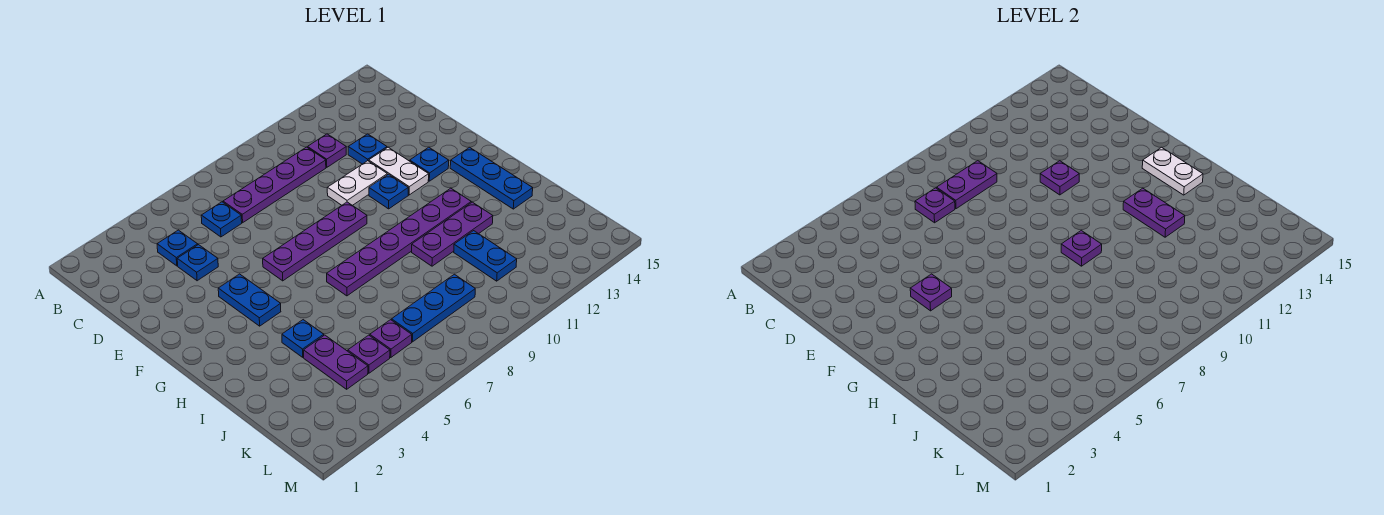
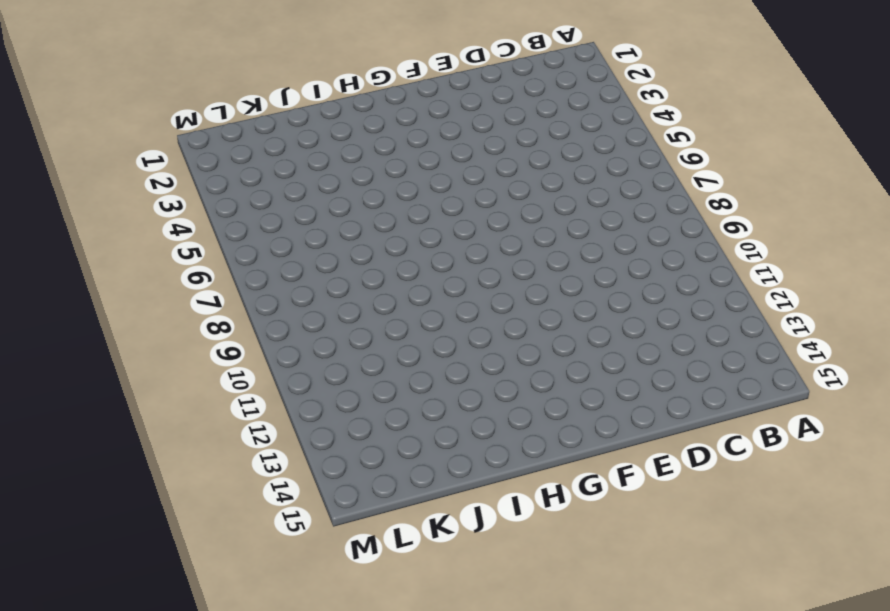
none -> blue 1x1 plate [157,230,198,266]
none -> blue 1x1 plate [201,202,242,237]
none -> purple 1x4 plate [223,147,326,223]

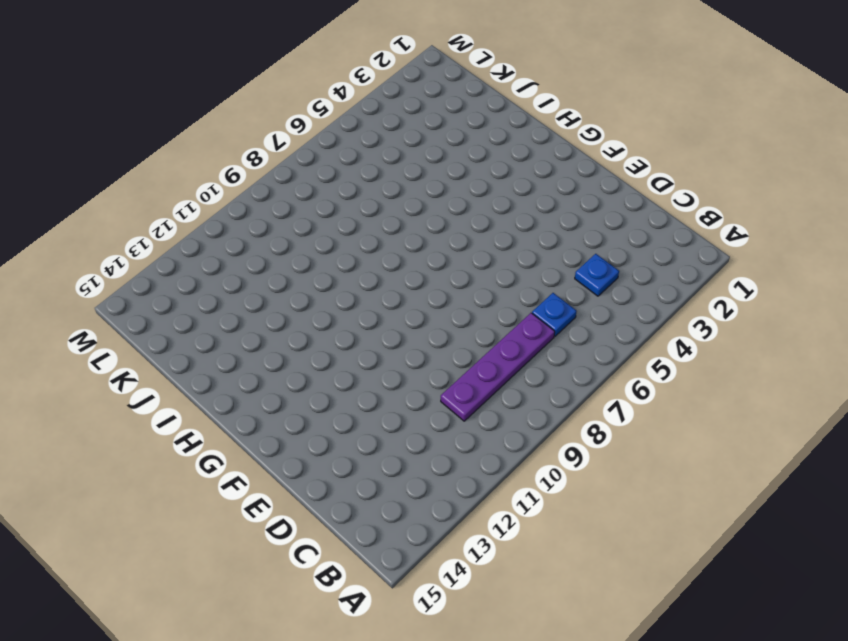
none -> purple 1x1 plate [308,134,346,167]
none -> blue 1x1 plate [177,245,218,281]
none -> blue 1x1 plate [348,134,387,164]

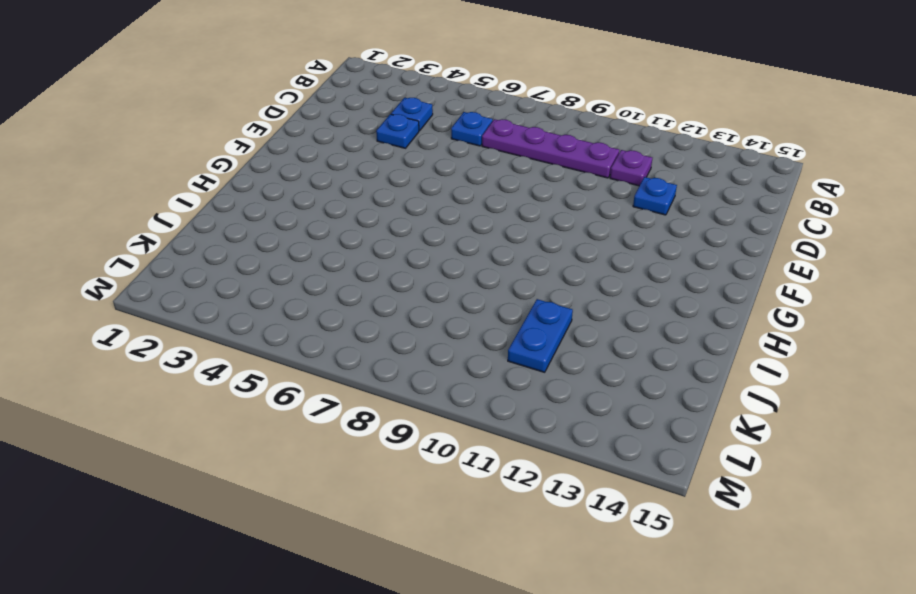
none -> white 1x2 plate [327,161,387,205]
none -> white 1x2 plate [369,147,429,195]
none -> blue 1x2 plate [218,274,281,326]

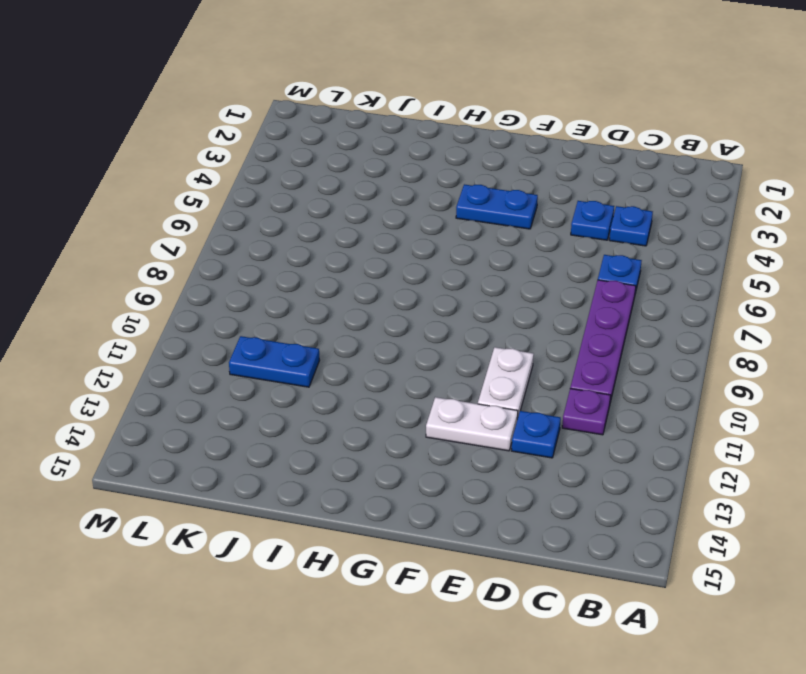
none -> purple 1x4 plate [263,202,367,281]
none -> blue 1x1 plate [369,174,408,209]
none -> blue 1x1 plate [410,147,449,181]

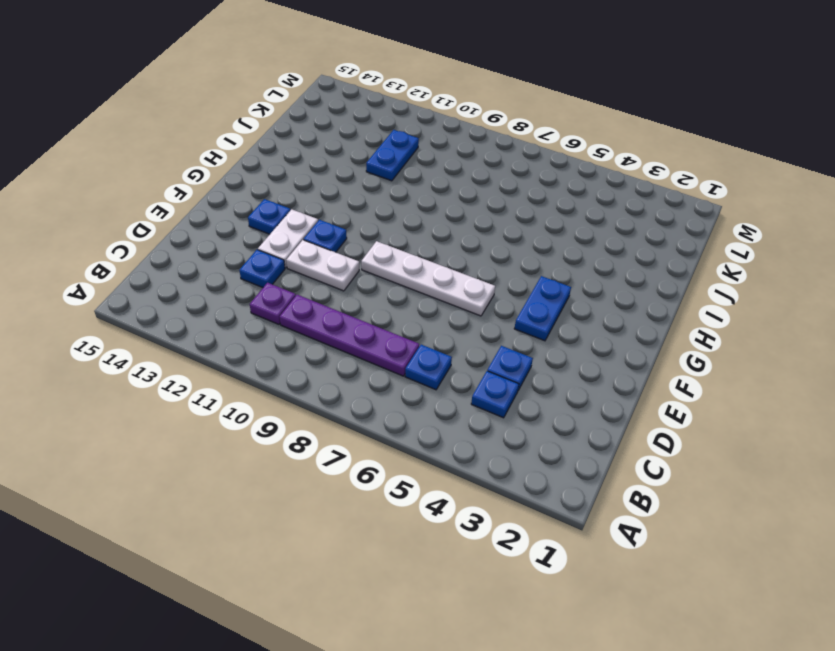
white 1x4 plate [361,241,495,316] -> purple 1x4 plate [263,202,367,281]
none -> blue 1x3 plate [450,147,533,209]
none -> purple 1x6 plate [327,188,471,296]
none -> blue 1x1 plate [282,320,324,357]

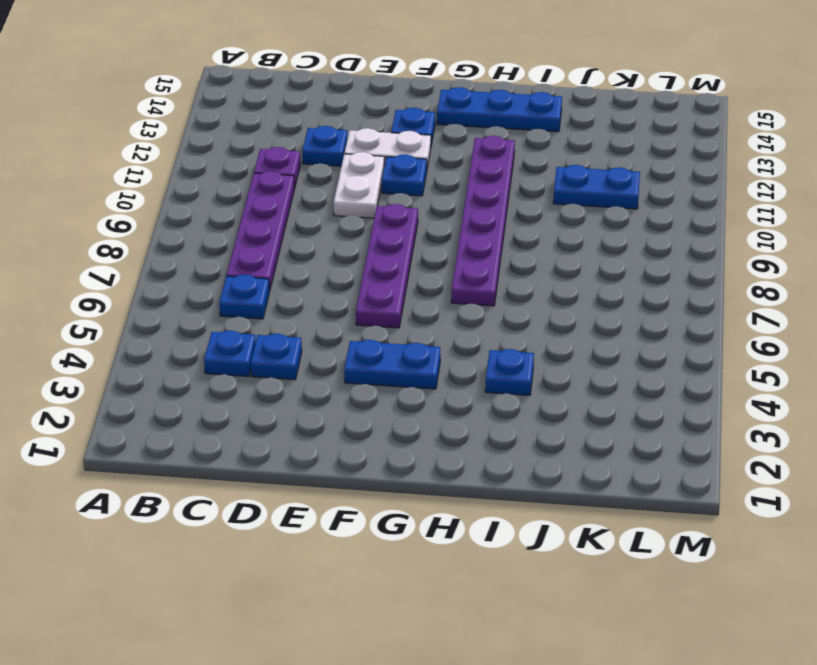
none -> purple 1x3 plate [412,202,493,266]
none -> purple 1x2 plate [304,335,368,389]
none -> purple 1x1 plate [348,335,390,373]

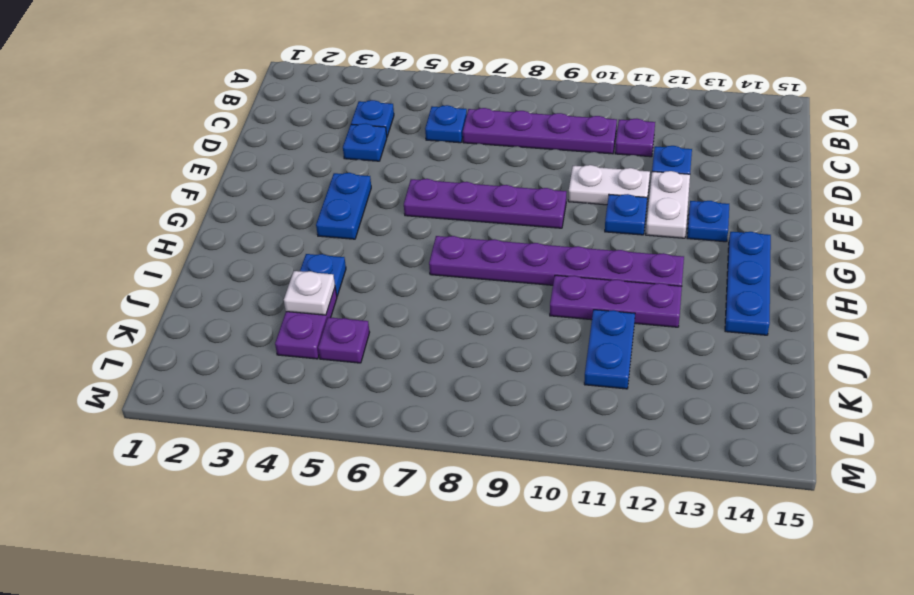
white 1x1 plate [284,271,335,315] -> none
none -> purple 1x1 plate [370,320,412,358]
none -> blue 1x3 plate [392,274,475,342]
none -> purple 1x1 plate [915,188,955,223]

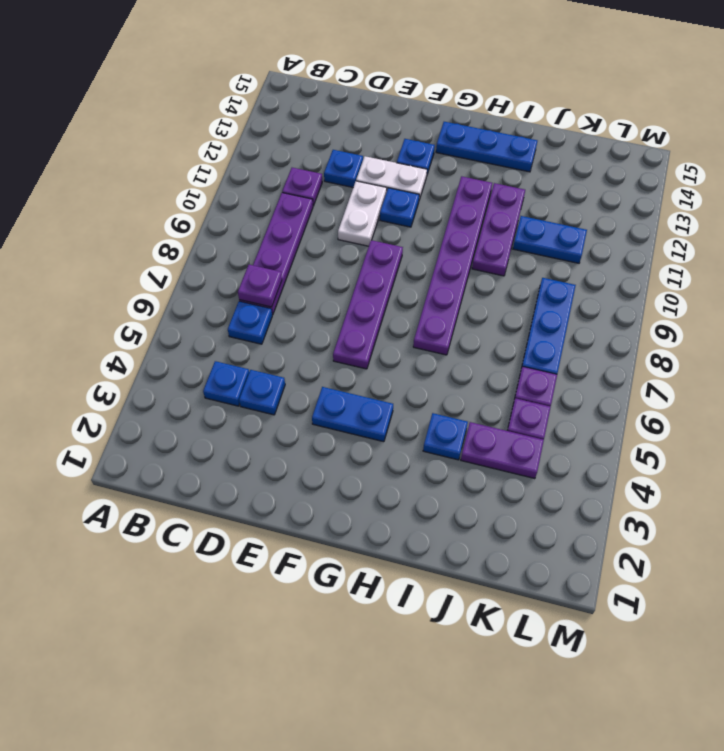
none -> purple 1x2 plate [937,161,997,209]
none -> purple 1x1 plate [1040,161,1079,195]
none -> purple 1x1 plate [910,274,952,311]

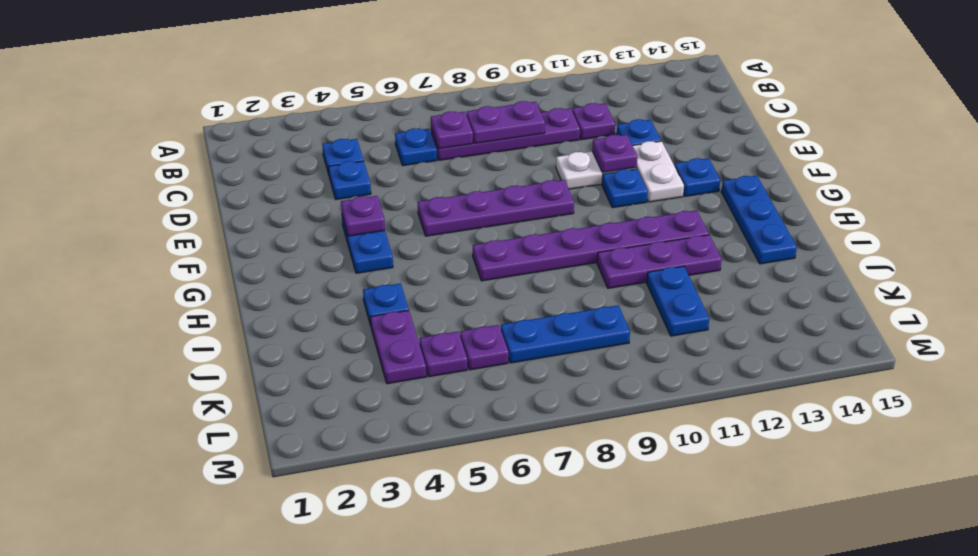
none -> white 1x2 plate [1142,147,1203,195]
none -> purple 1x1 plate [1061,230,1102,266]
none -> purple 1x2 plate [1123,188,1185,237]

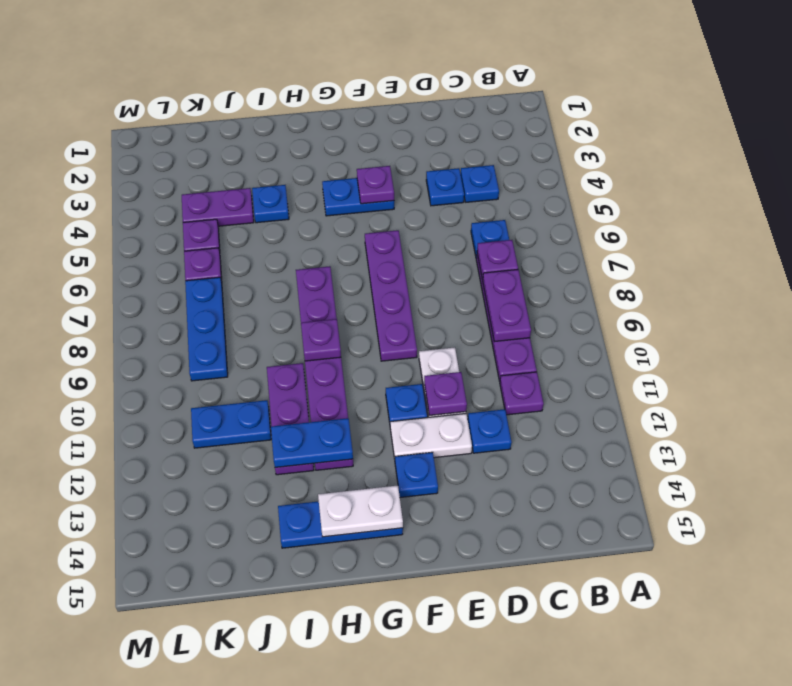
blue 1x2 plate [271,418,353,467] -> purple 1x2 plate [1123,188,1185,237]

